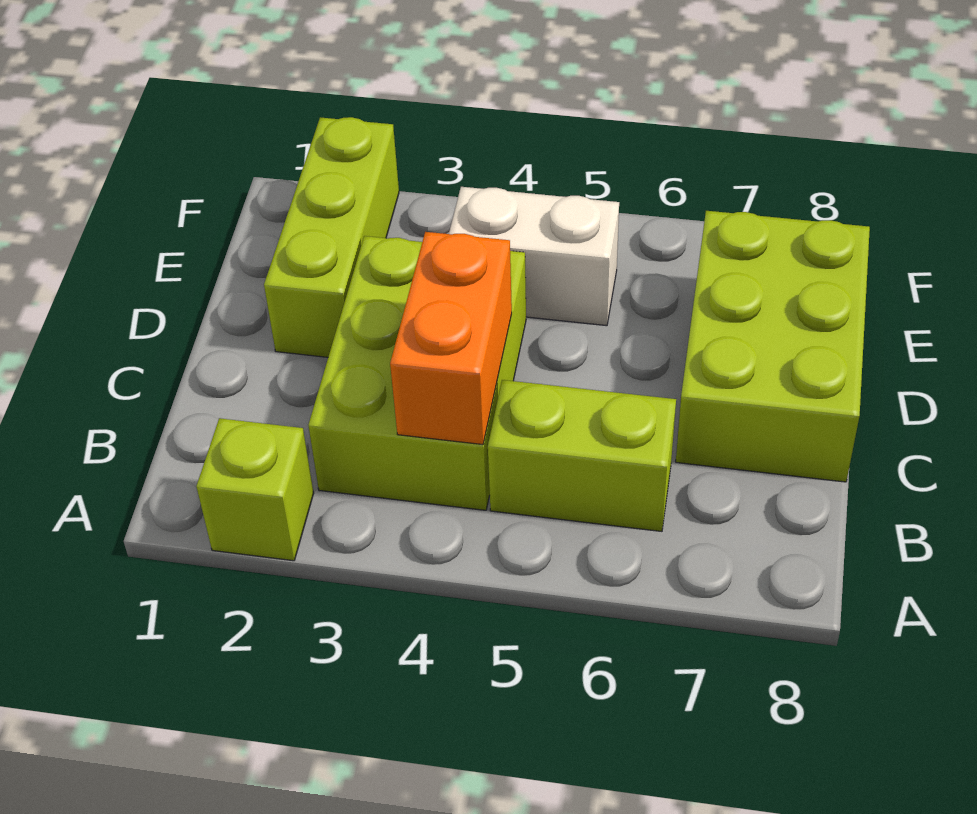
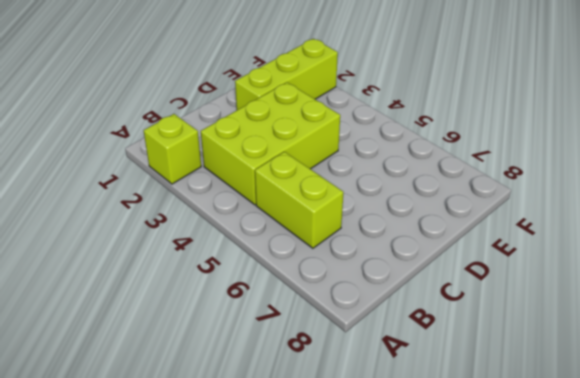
none -> lime 2x3 brick [676,211,870,482]
none -> white 1x2 brick [449,187,619,326]

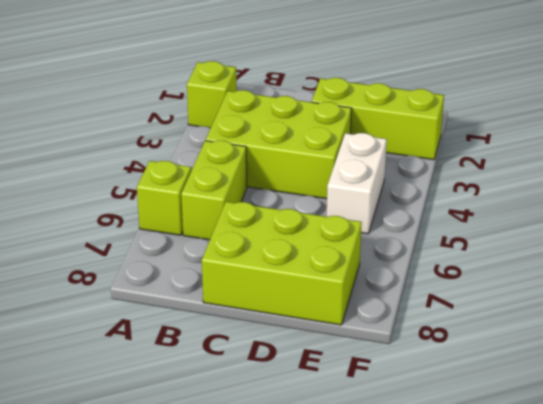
lime 1x1 brick [137,161,191,235] -> none
none -> orange 1x2 brick [390,232,512,445]

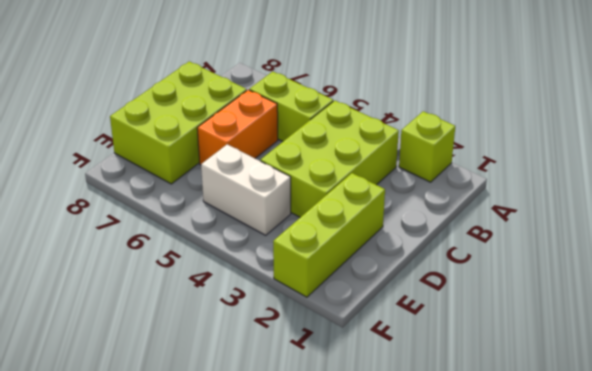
orange 1x2 brick [197,90,278,165] -> orange 1x2 brick moved to [390,232,512,445]

